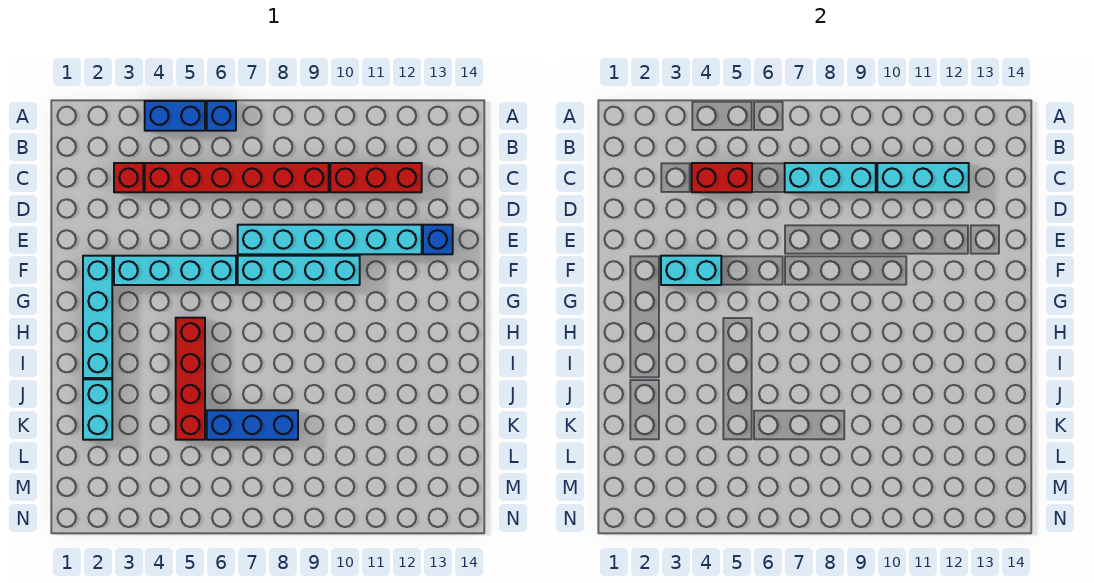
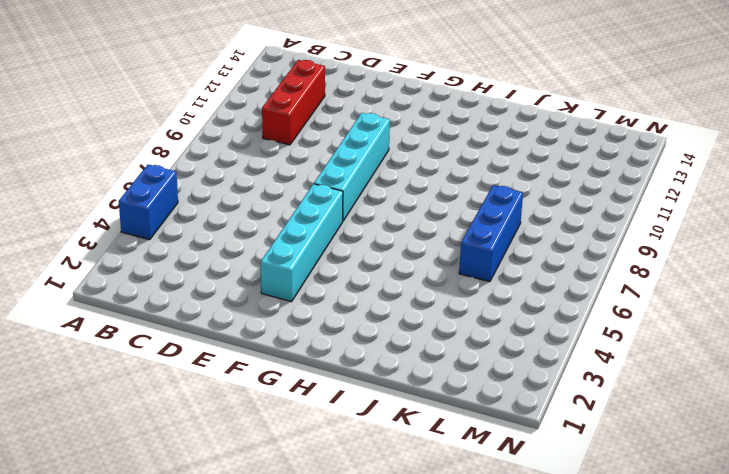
none -> blue 1x1 brick [207,101,236,131]
none -> red 1x1 brick [114,163,143,192]
none -> red 1x6 brick [145,163,329,192]

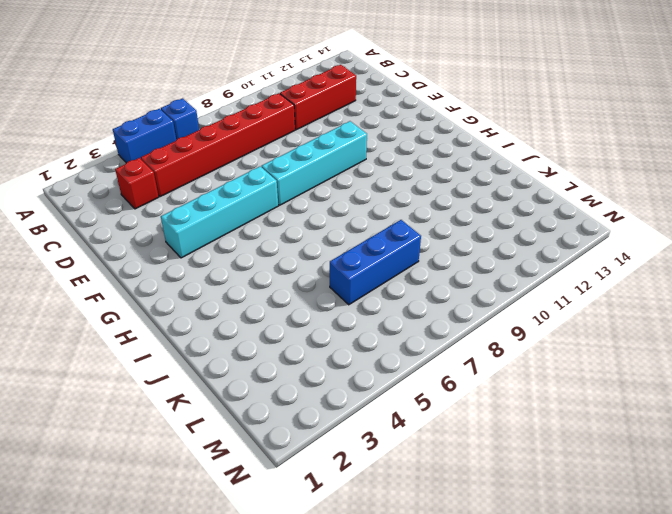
none -> cyan 1x6 brick [238,225,422,254]
none -> blue 1x1 brick [423,225,453,254]
none -> cyan 1x4 brick [83,256,112,378]

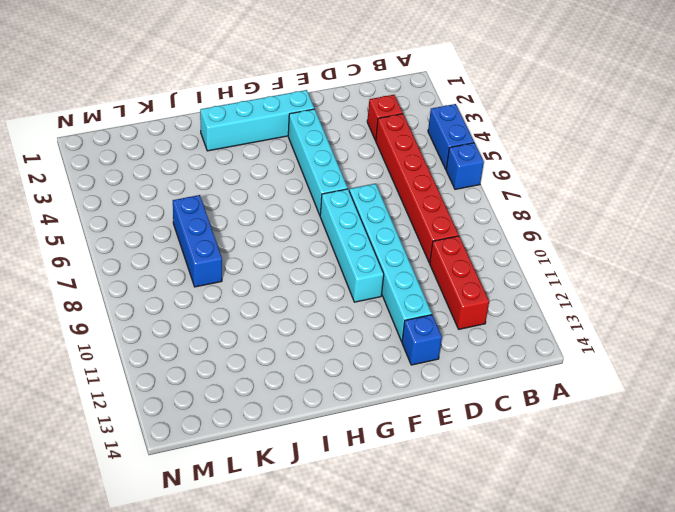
none -> red 1x4 brick [176,318,205,440]
none -> cyan 1x2 brick [83,379,112,440]
none -> red 1x2 brick [692,163,752,192]

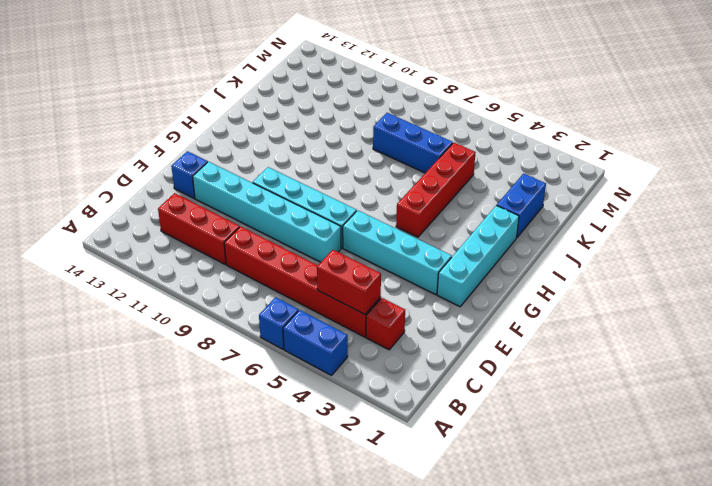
blue 1x2 brick [497,174,546,237] -> cyan 1x2 brick [83,379,112,440]
none -> cyan 1x3 brick [785,163,876,192]
none -> cyan 1x3 brick [877,163,969,192]
none -> cyan 1x2 brick [661,256,721,285]

